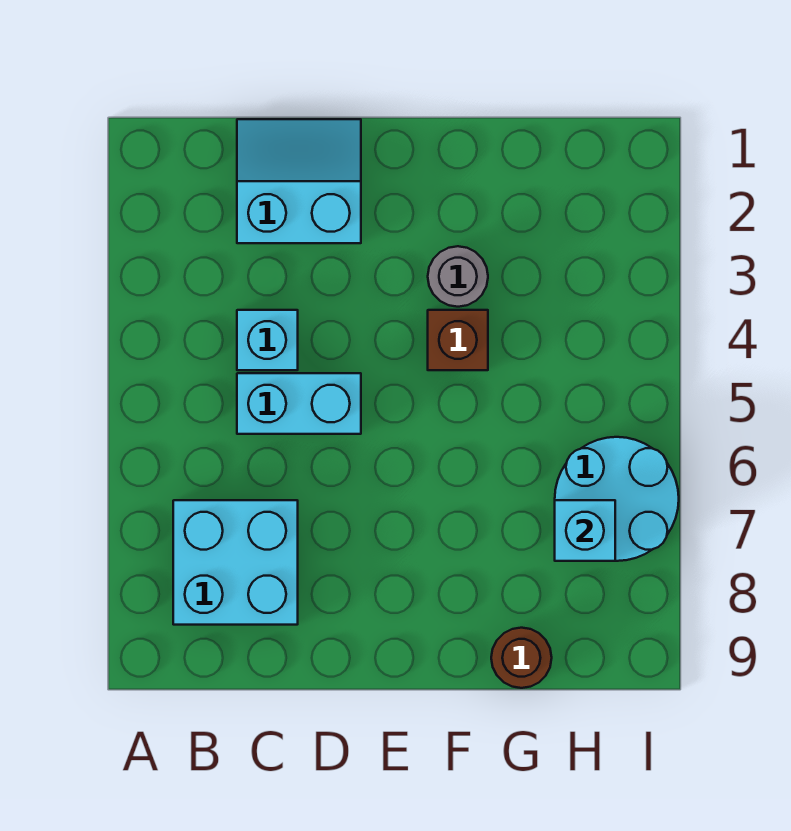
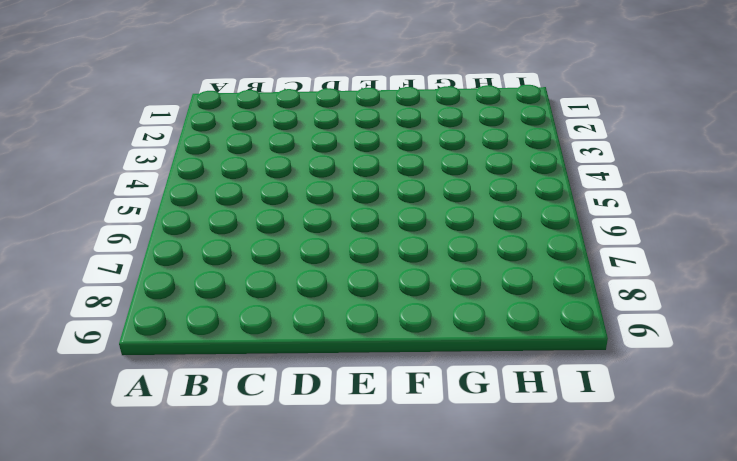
none -> cyan 2x2 brick [173,500,298,625]
none -> cyan 2x2 slope [237,119,361,243]

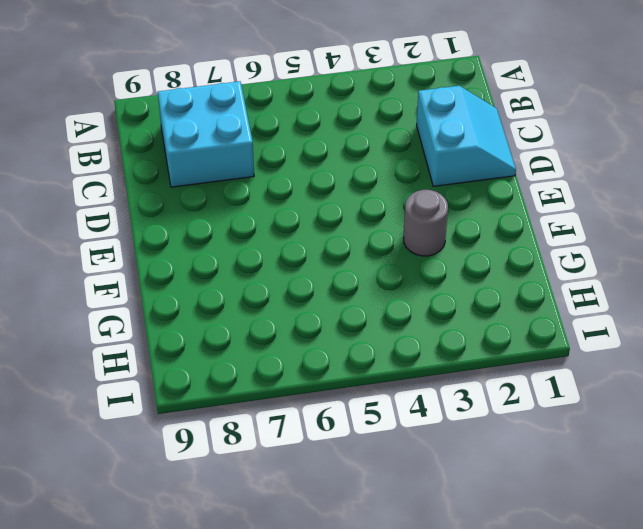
none -> cyan 1x1 brick [237,310,298,370]
none -> cyan 1x2 brick [237,373,361,434]

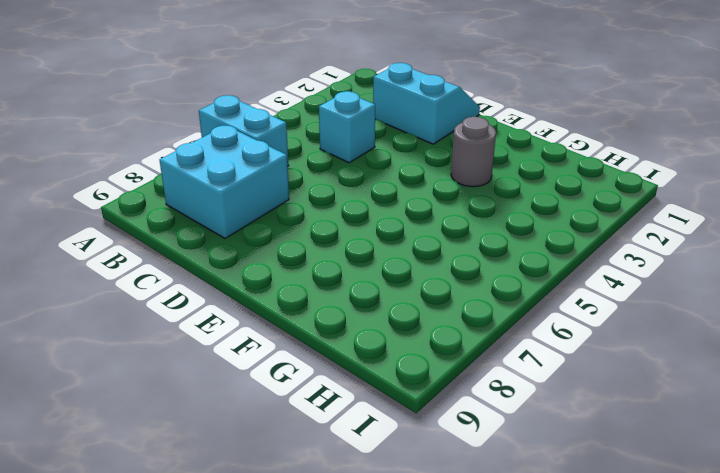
cyan 1x2 brick [199,95,289,167] -> cyan 1x2 brick moved to [237,373,361,434]
none -> brown 1x1 brick [428,310,488,370]
none -> brown 1x1 round brick [491,628,552,688]

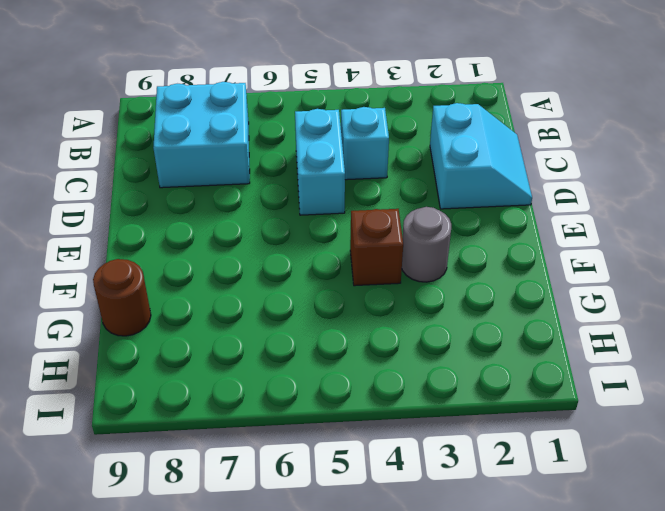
none -> cyan 2x2 round brick [555,437,679,561]
none -> cyan 1x1 brick [555,500,615,561]

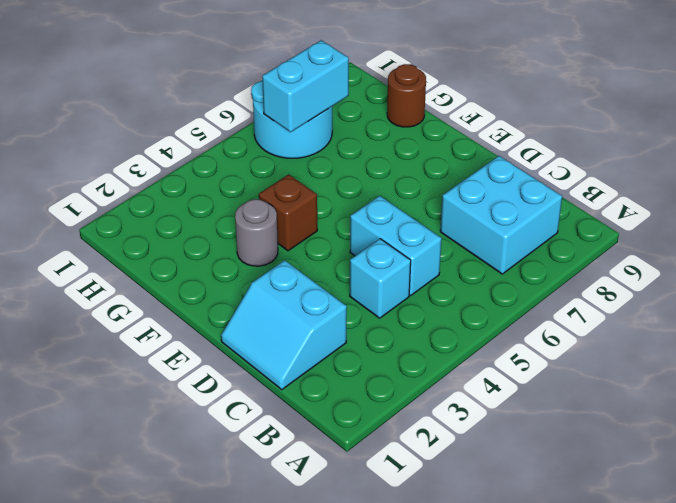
cyan 1x2 brick [262,40,349,132] -> cyan 1x1 brick [555,500,615,561]

